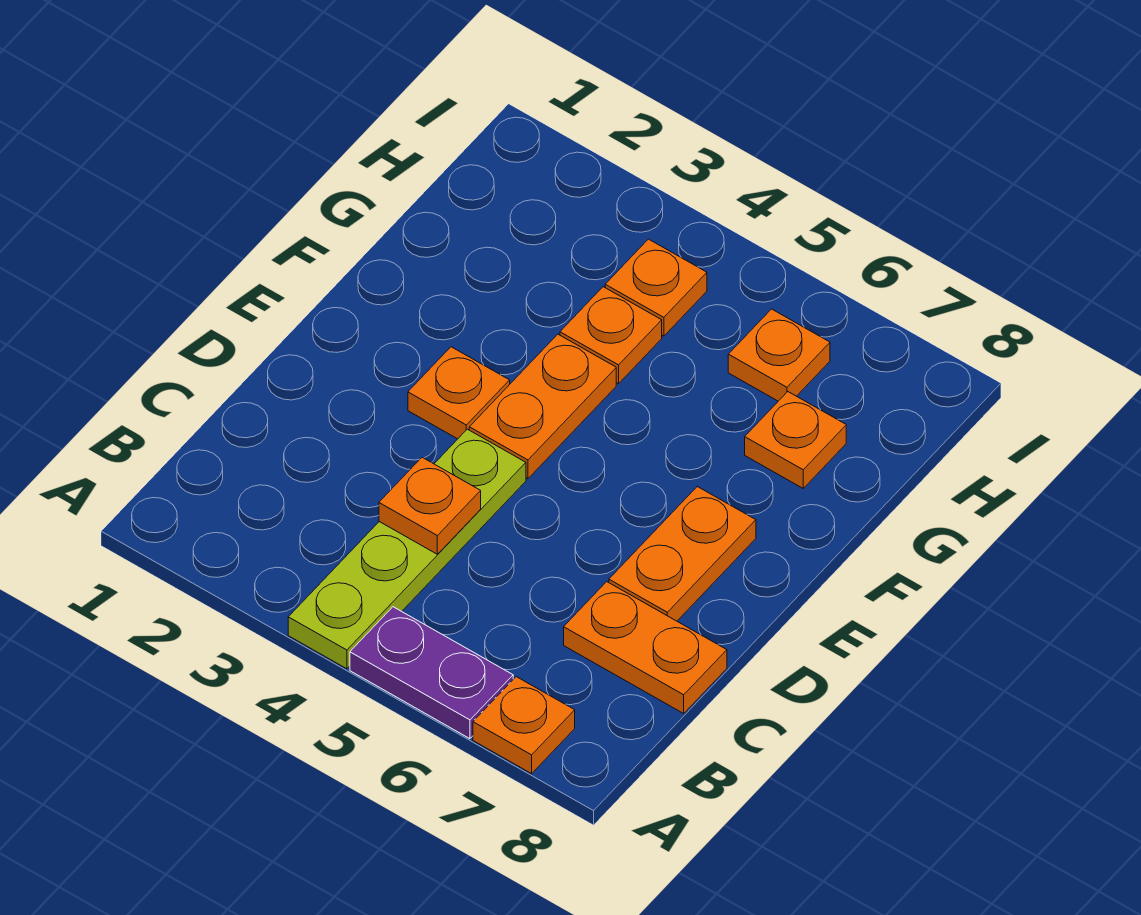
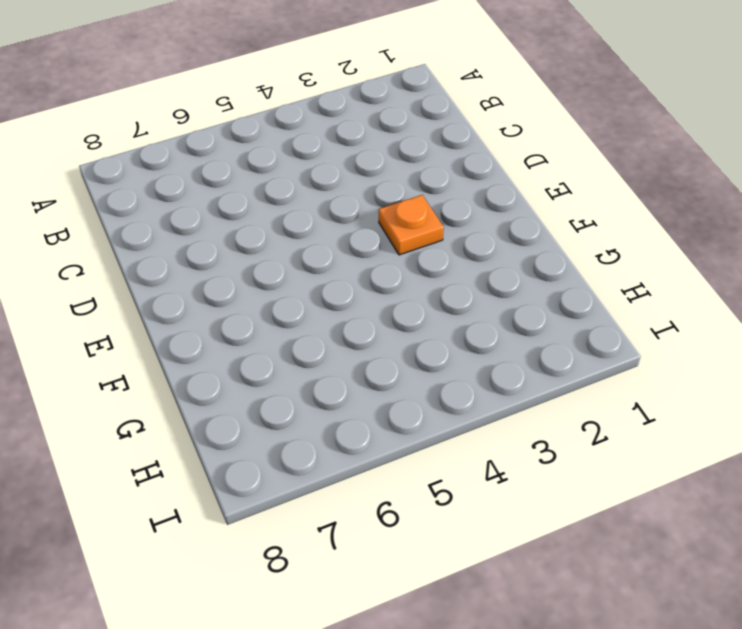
none -> lime 1x4 plate [288,429,526,669]
none -> purple 1x2 plate [350,607,513,739]
none -> orange 1x1 plate [473,677,575,774]

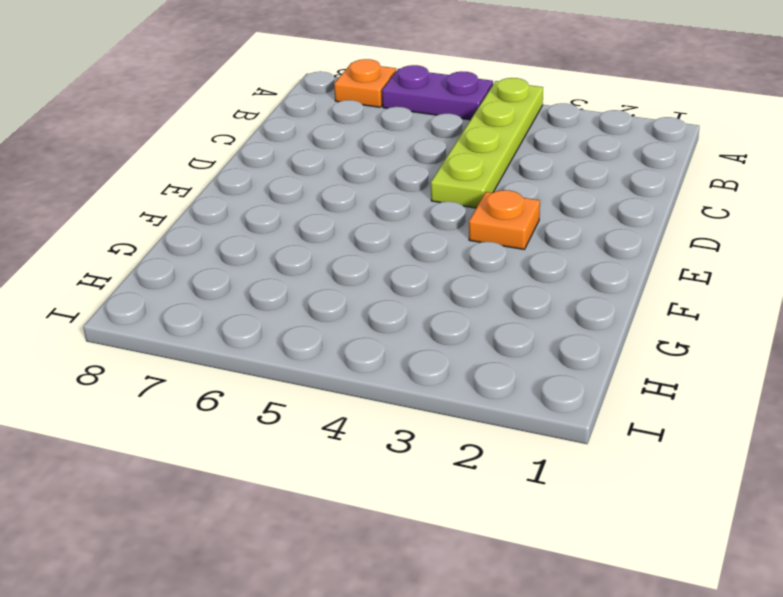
none -> orange 1x2 plate [564,582,727,713]
none -> orange 1x2 plate [609,487,756,621]
none -> orange 1x2 plate [469,334,616,479]

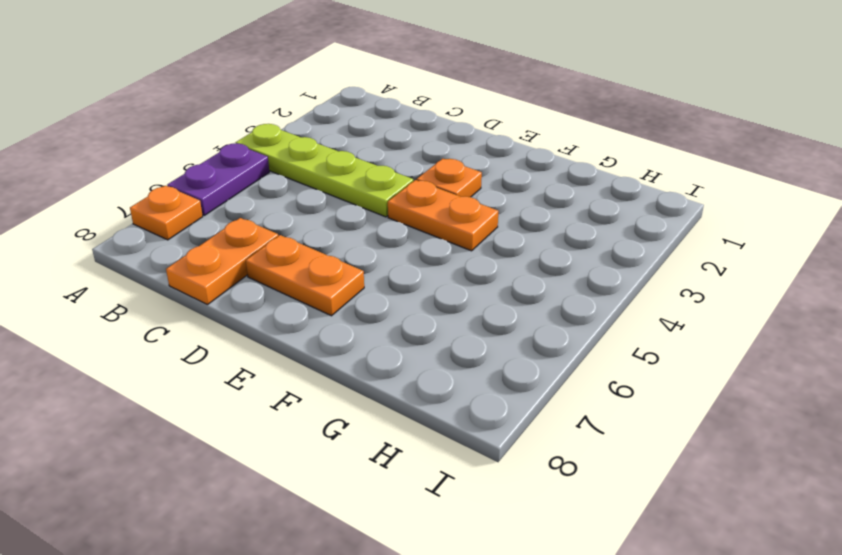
none -> orange 1x1 plate [560,287,662,384]
none -> orange 1x1 plate [745,392,846,488]
none -> orange 1x1 plate [605,239,707,336]

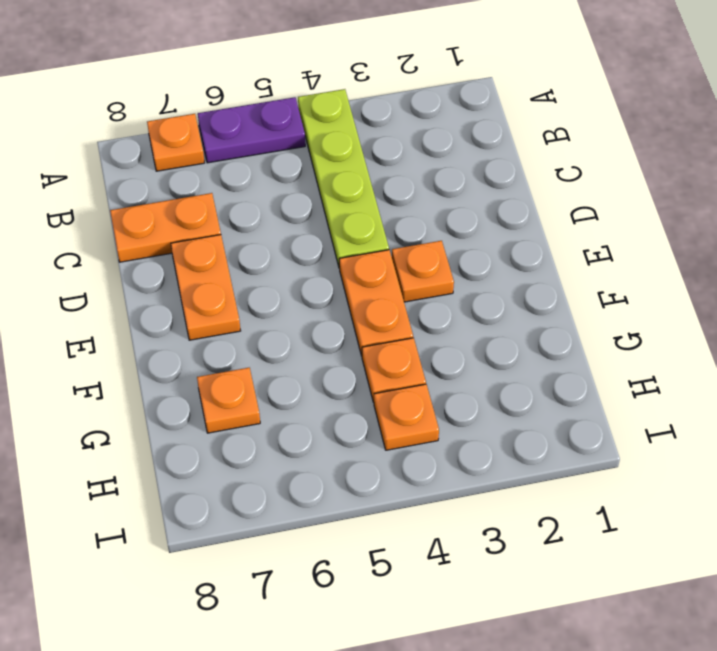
none -> orange 1x1 plate [728,309,830,401]
none -> orange 1x1 plate [379,457,481,554]

